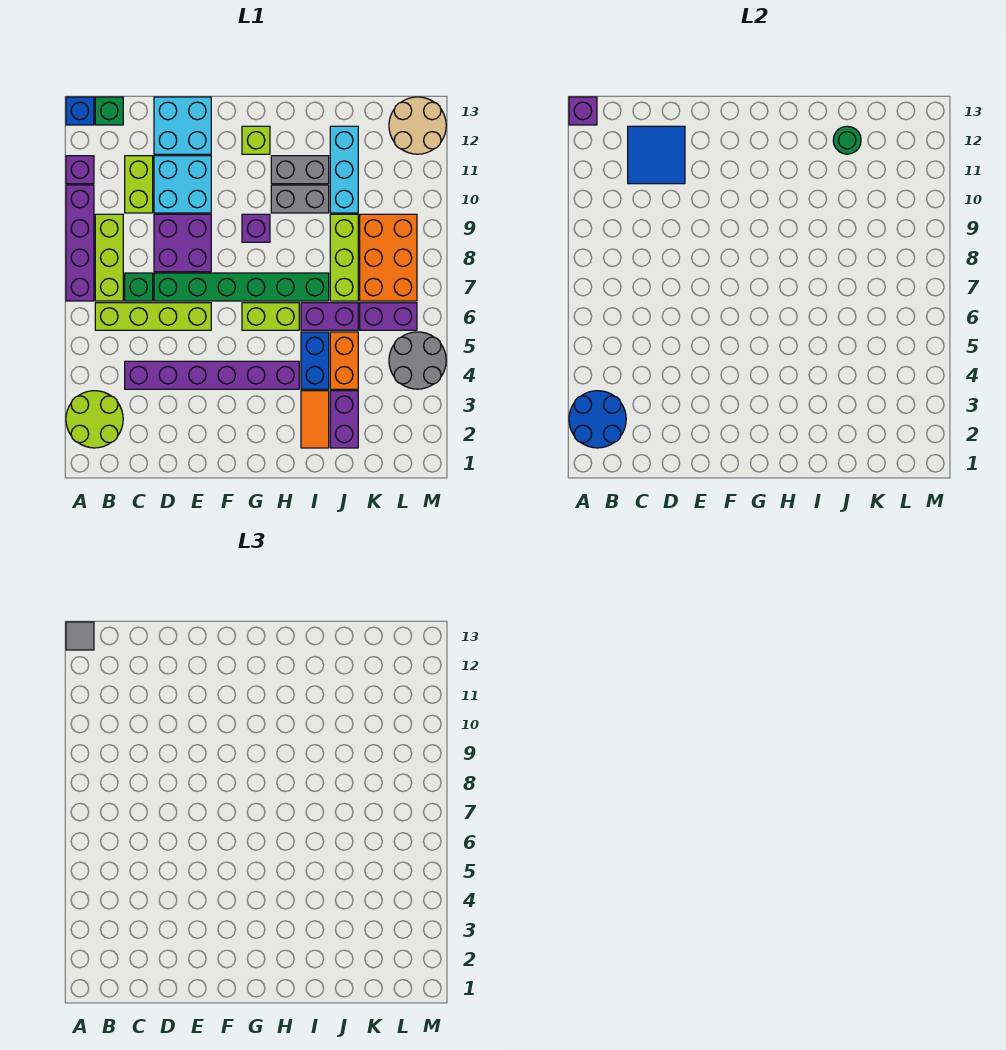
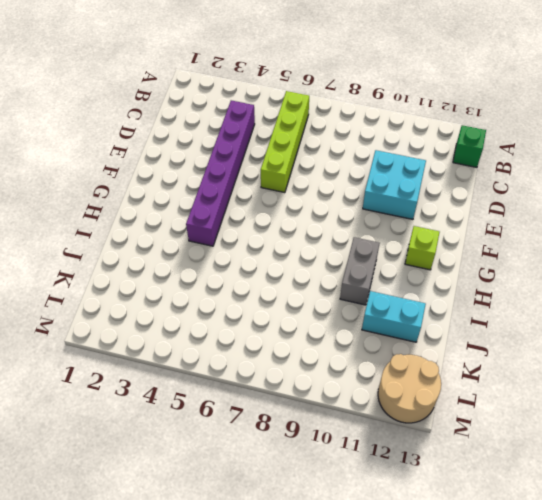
cyan 1x2 brick [362,291,426,342] -> cyan 1x3 brick [330,126,358,213]
none -> lime 2x2 round brick [66,391,123,448]
none -> purple 1x4 brick [66,185,94,301]
none -> purple 1x1 brick [66,156,94,184]
none -> blue 1x1 brick [66,97,94,125]

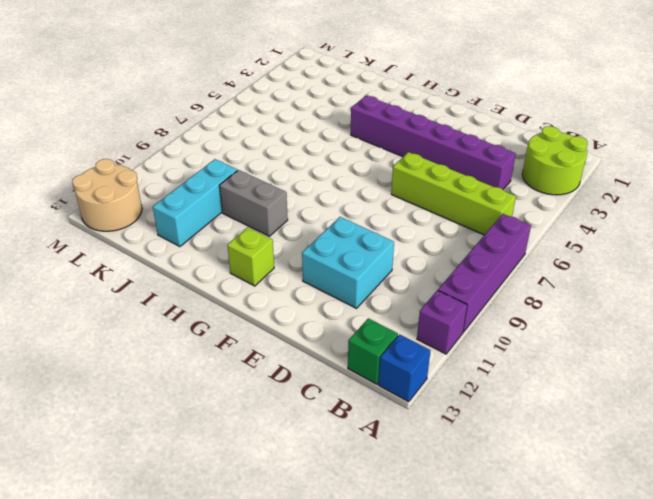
none -> lime 1x3 brick [95,214,123,301]
none -> green 1x1 brick [125,273,153,301]
none -> lime 1x2 brick [125,156,153,213]
none -> green 1x6 brick [154,273,329,301]

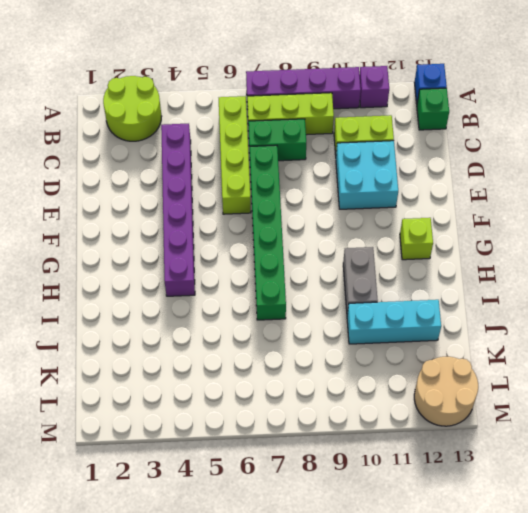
green 1x2 brick [248,119,306,161] -> green 1x1 brick [125,273,153,301]
none -> purple 2x2 brick [154,214,211,272]
none -> cyan 2x2 brick [154,97,211,154]
none -> lime 1x2 brick [242,303,299,330]
none -> purple 1x1 brick [242,214,270,242]

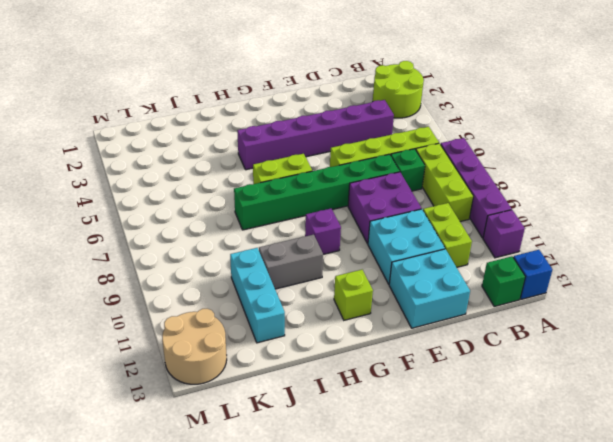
none -> grey 1x2 brick [271,156,329,184]
none -> orange 1x2 tile [301,391,329,448]
none -> blue 1x2 brick [301,332,329,389]
none -> purple 1x2 brick [301,303,358,330]

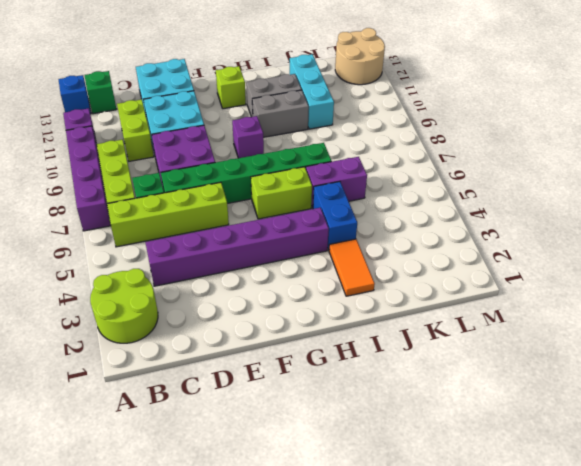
none -> purple 1x2 brick [330,391,358,448]
none -> orange 1x2 brick [330,332,358,389]
none -> lime 1x3 brick [330,214,358,301]
none -> purple 1x2 brick [360,303,417,330]

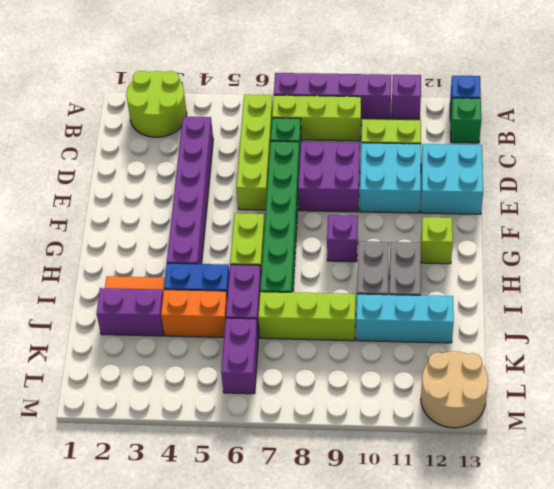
none -> orange 2x3 brick [360,214,417,301]
none -> grey 2x2 round brick [389,332,446,389]
none -> blue 2x2 round brick [569,391,626,448]
none -> purple 1x1 brick [569,97,597,125]

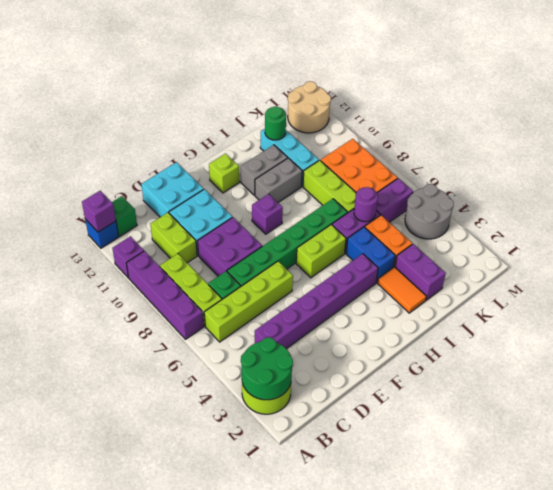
green 2x2 round brick [241,337,293,400] -> blue 2x2 round brick [569,391,626,448]
purple 1x1 round brick [354,187,378,222] -> none
none -> blue 2x2 tile [628,126,685,184]
none -> grey 1x1 tile [66,622,94,650]

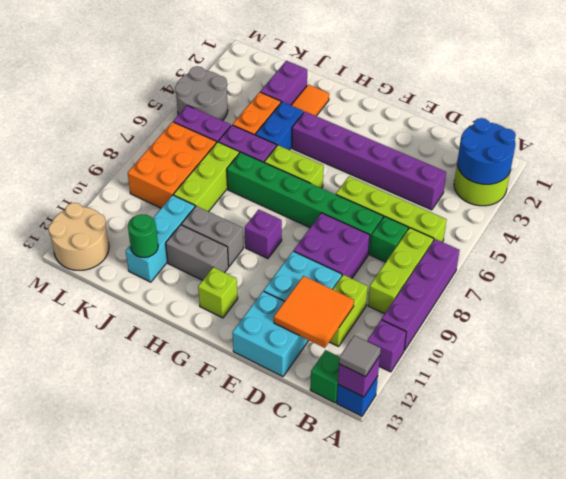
orange 2x2 tile [274,276,354,348] -> blue 2x2 tile [628,126,685,184]

